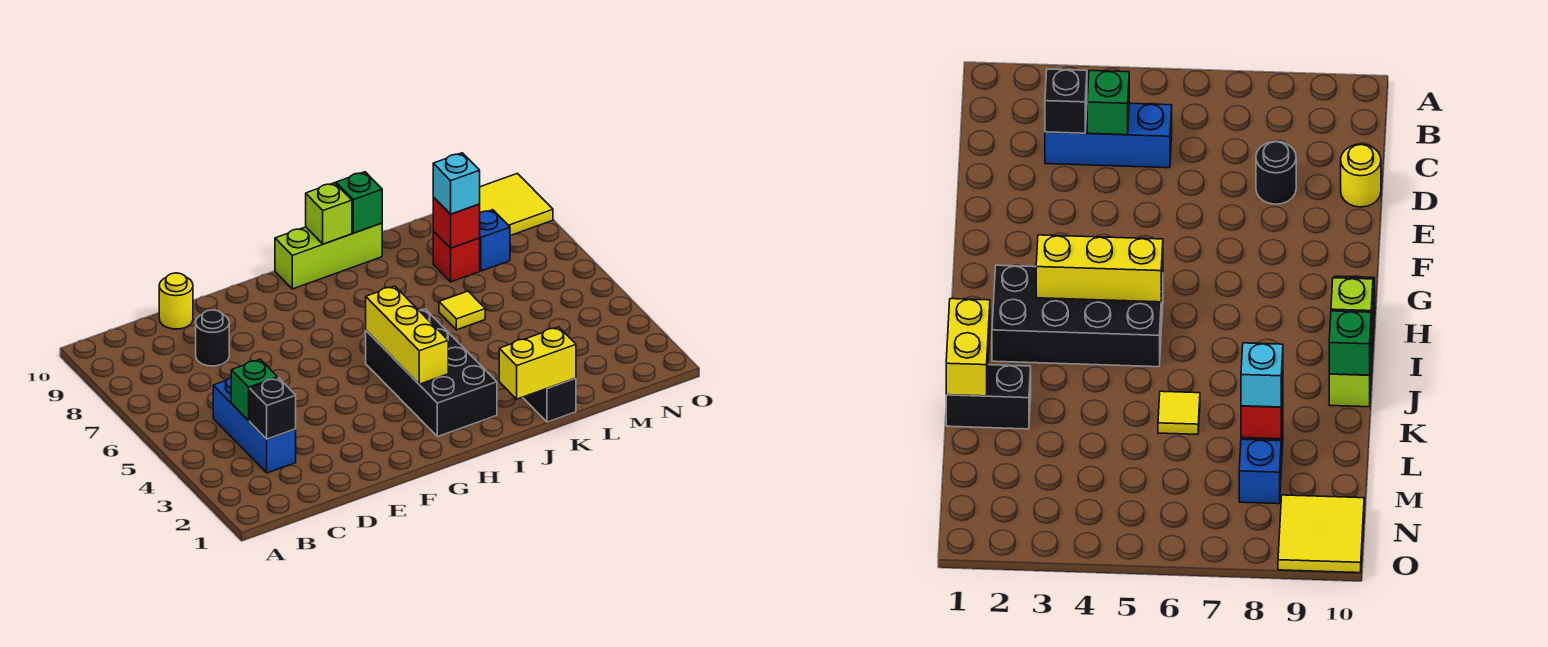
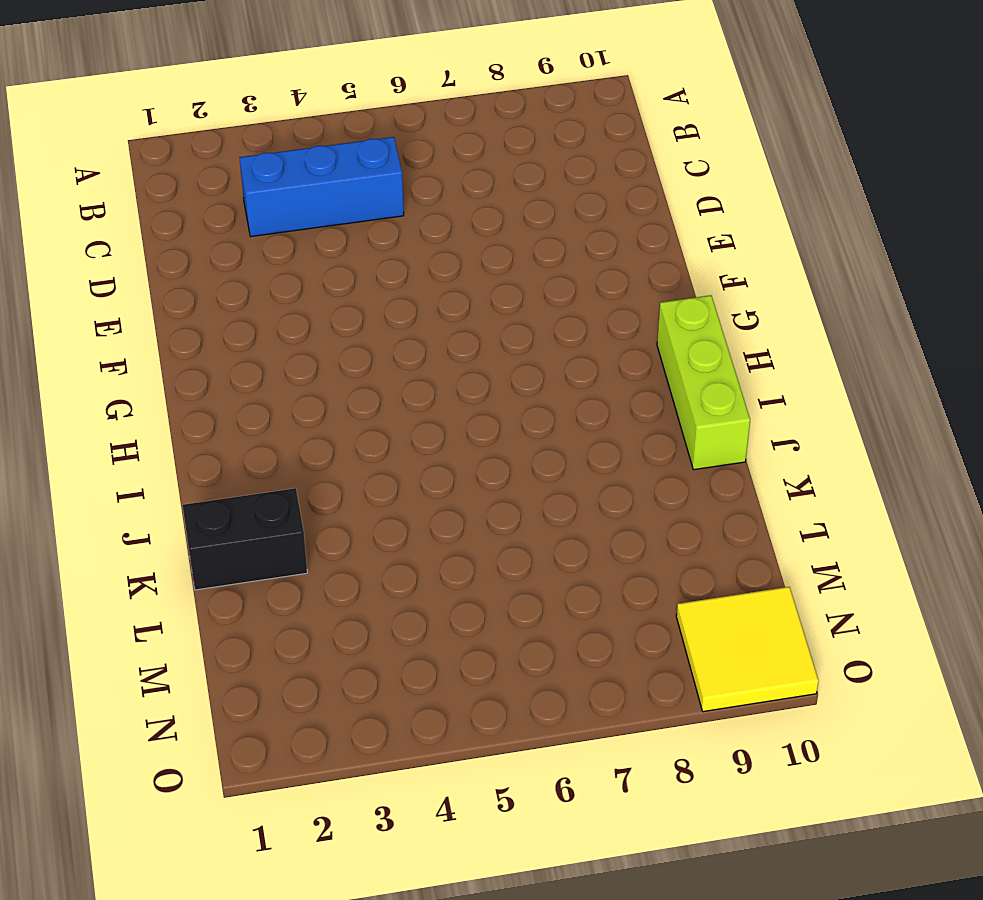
none -> black 1x1 round brick [196,310,229,366]
none -> yellow 1x1 round brick [159,273,193,329]
none -> black 2x4 brick [366,309,497,437]

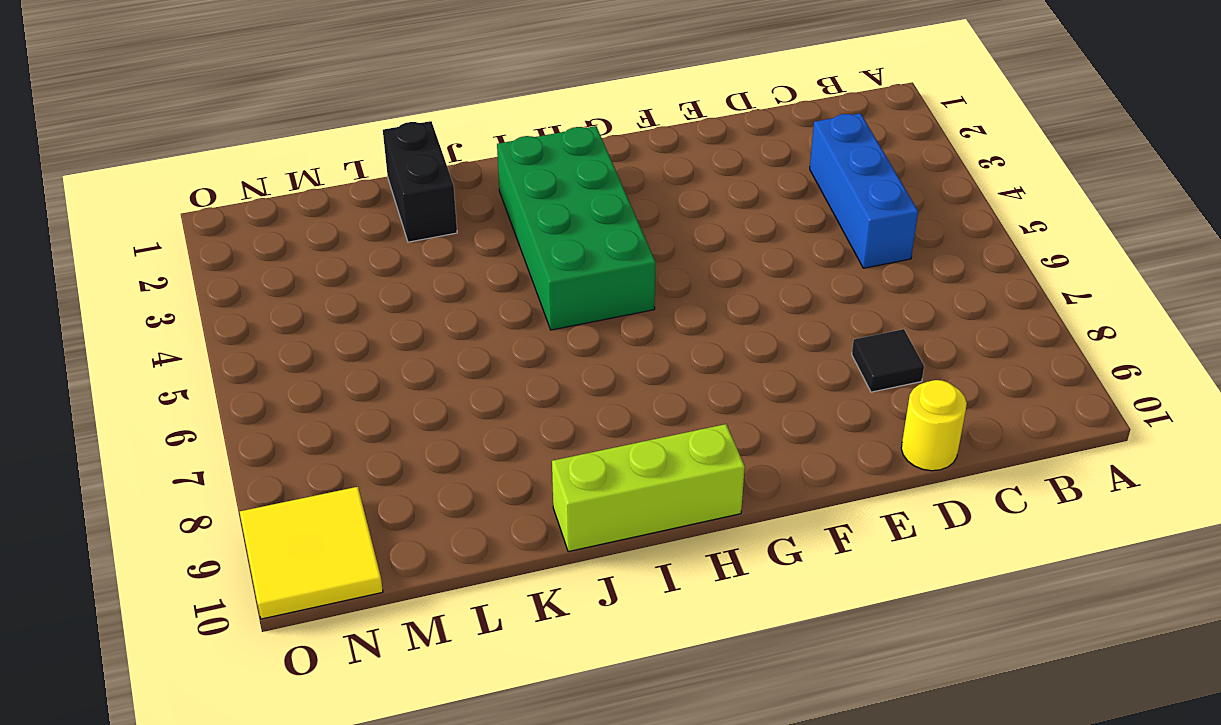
black 1x1 tile [852,329,924,392] -> black 1x1 round brick [196,310,229,366]
green 2x4 brick [497,126,656,330] -> black 2x4 brick [366,309,497,437]
none -> yellow 1x1 tile [439,291,485,330]
none -> red 1x1 brick [433,231,480,282]
none -> blue 1x1 brick [480,210,510,271]

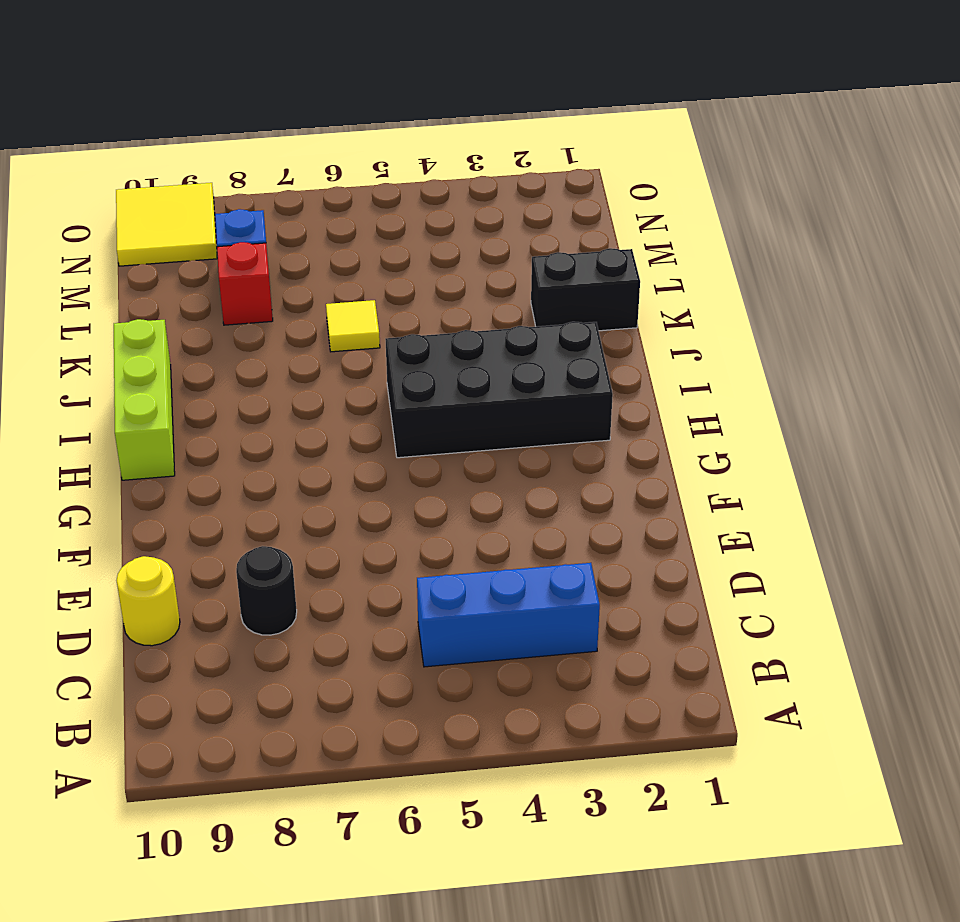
none -> black 1x1 brick [250,378,296,439]
none -> green 1x1 brick [231,359,278,421]
none -> yellow 1x3 brick [366,286,448,384]

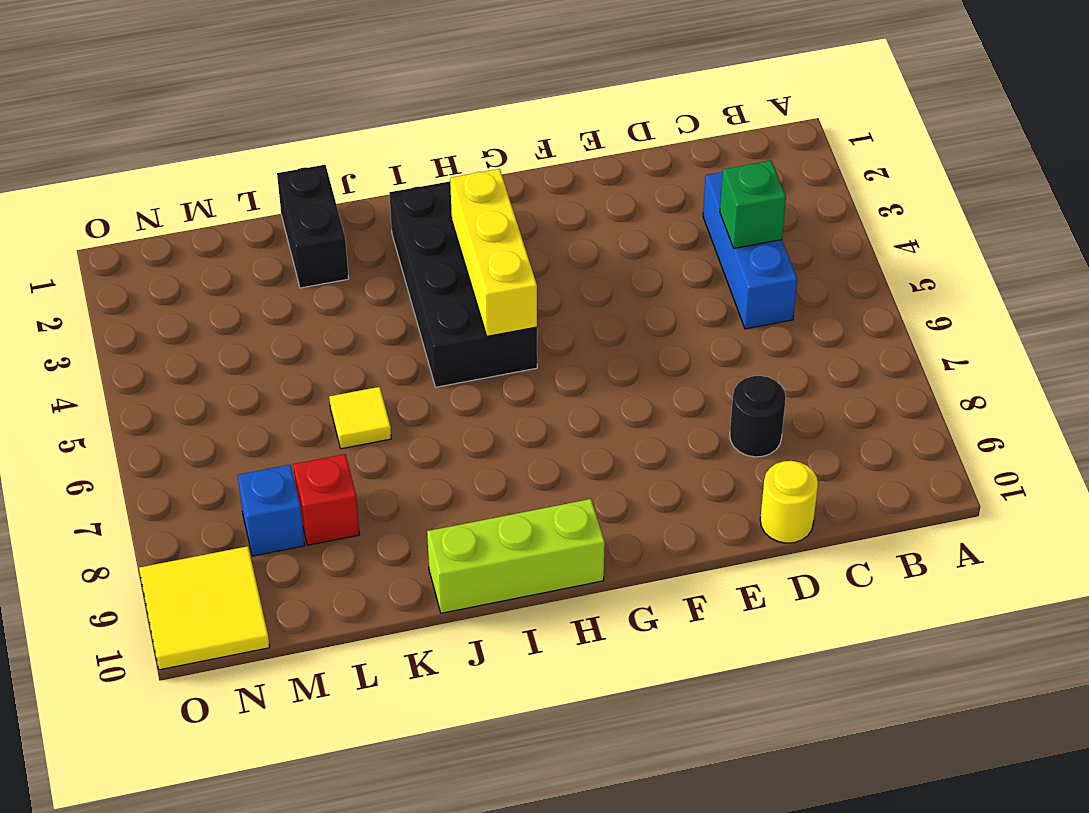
none -> black 1x1 brick [250,378,296,439]
none -> lime 1x1 brick [306,183,352,244]
none -> yellow 1x2 brick [499,327,576,399]

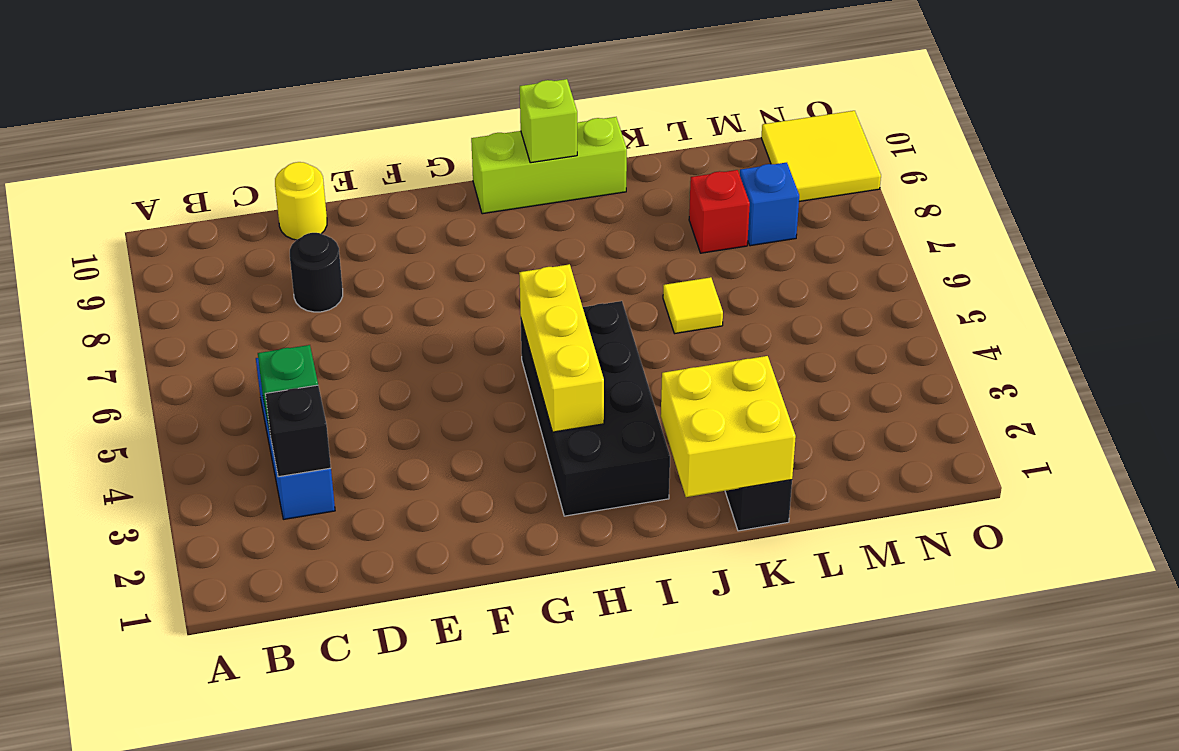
yellow 2x2 brick [661,356,796,497] -> yellow 1x2 brick [499,327,576,399]
none -> green 1x1 brick [336,172,382,233]
none -> red 1x1 brick [433,197,480,248]
none -> cyan 1x1 brick [433,153,480,214]

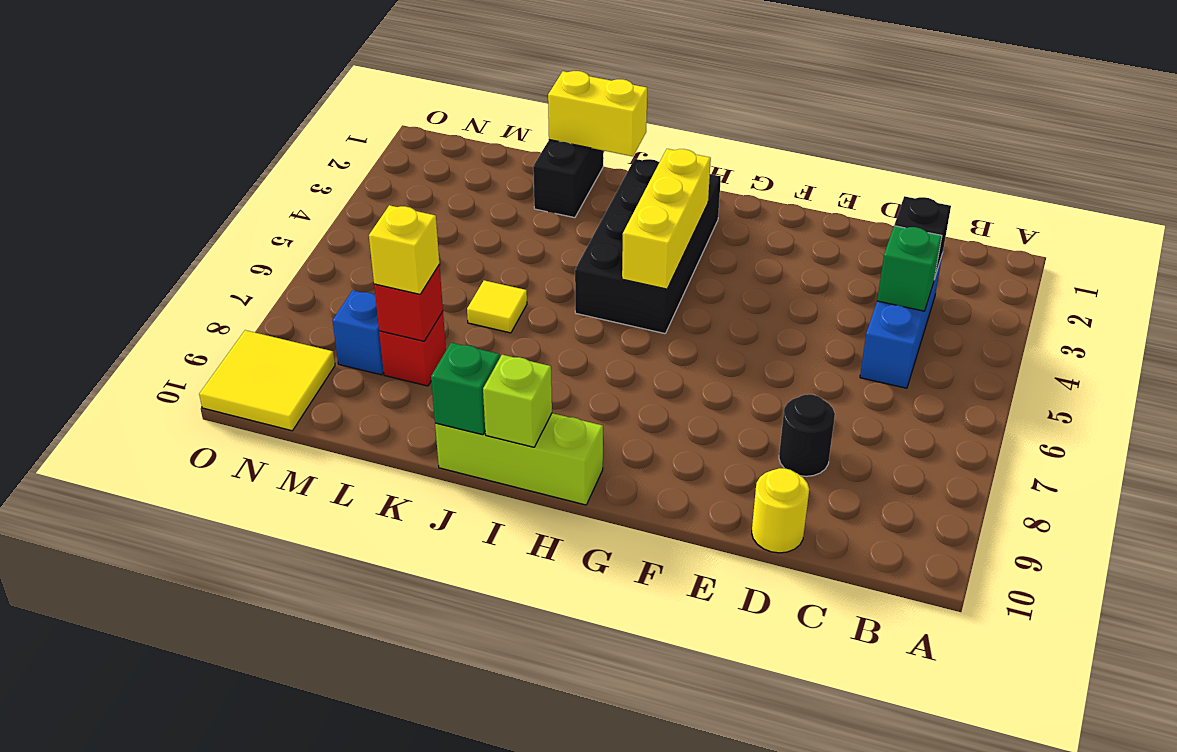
yellow 1x1 brick [369,205,439,294] -> cyan 1x1 brick [433,153,480,214]

